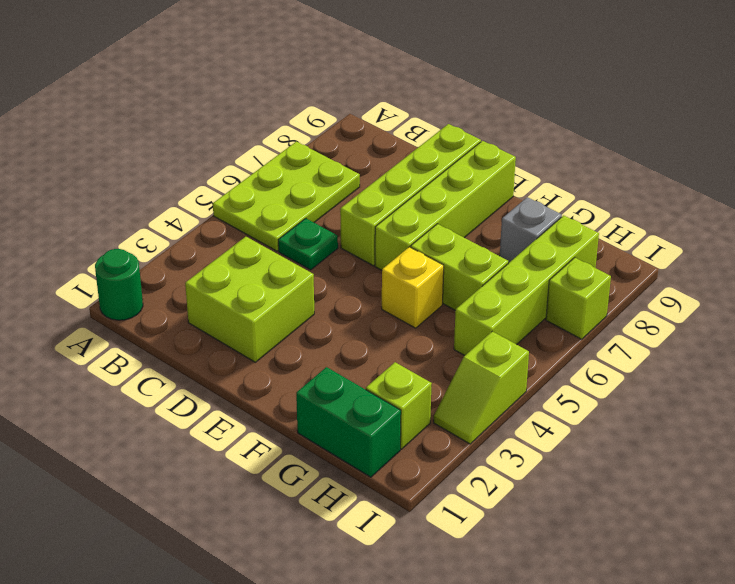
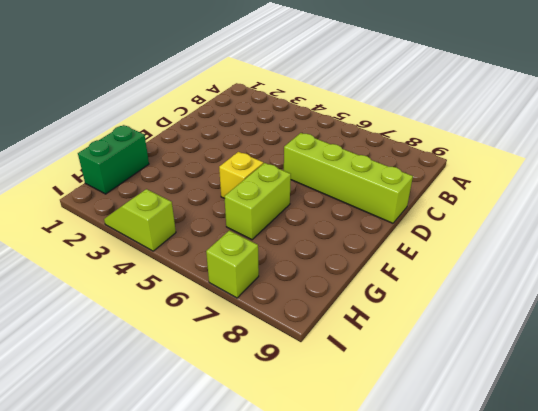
none -> green 1x1 round brick [95,249,143,320]
none -> lime 2x3 plate [213,142,360,251]
none -> lime 2x2 brick [185,237,314,362]

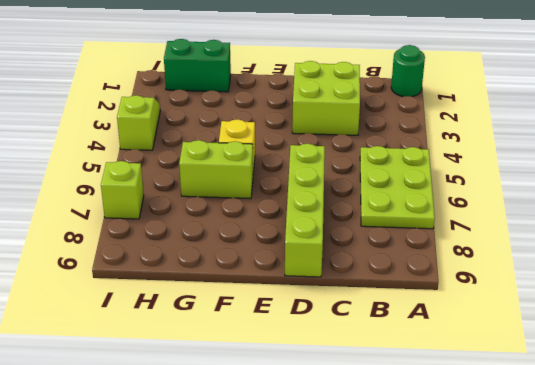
none -> green 1x1 plate [278,218,338,270]
none -> lime 1x4 brick [375,141,516,270]
none -> grey 1x1 brick [500,197,562,263]

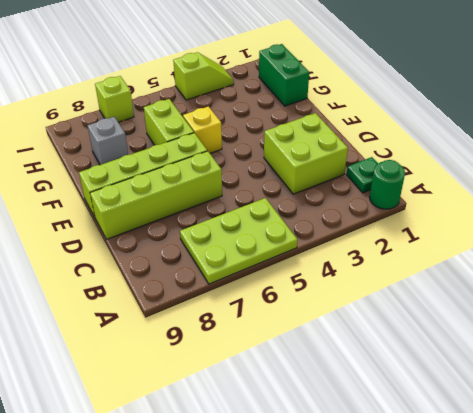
green 1x1 plate [347,157,378,193] -> green 1x1 plate moved to [278,218,338,270]
none -> lime 1x1 brick [366,362,432,449]
none -> lime 1x4 brick [454,215,599,356]

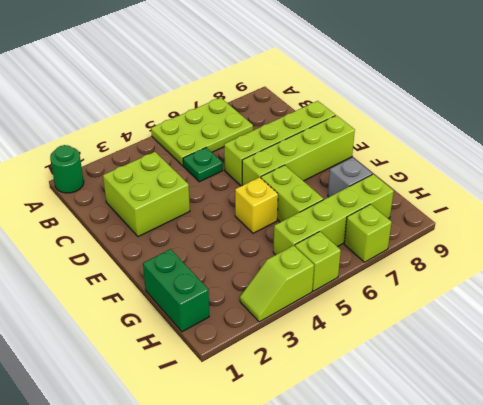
lime 1x1 brick [295,232,341,291] -> lime 1x1 brick moved to [366,362,432,449]

